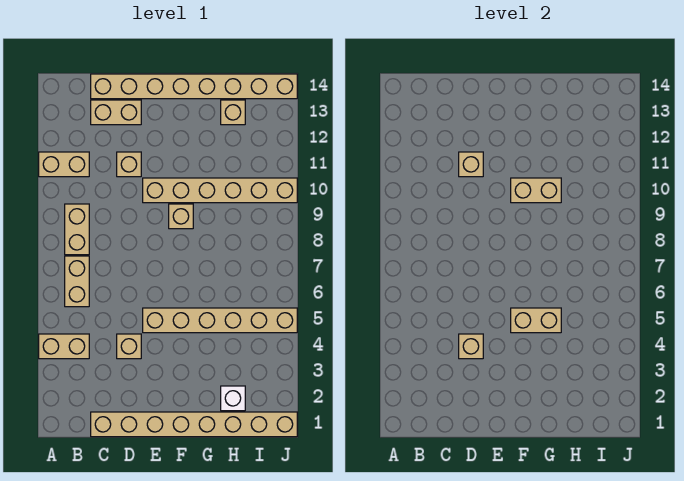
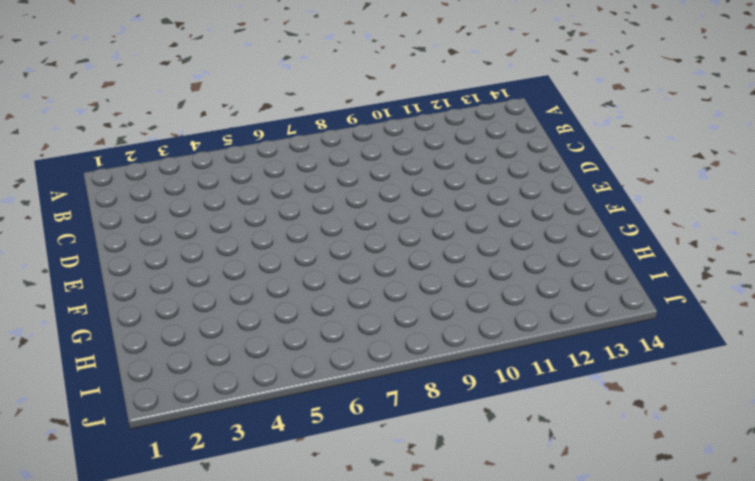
none -> tan 1x2 brick [39,334,89,359]
none -> tan 1x2 brick [39,152,89,177]
none -> tan 1x2 brick [65,256,89,307]

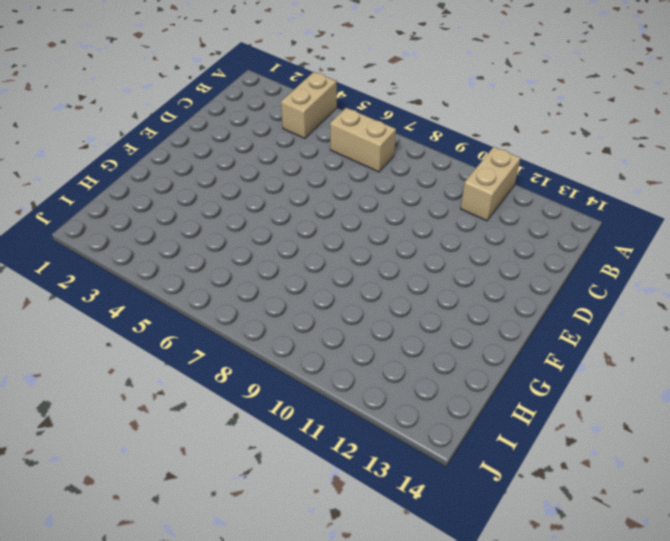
none -> tan 1x2 brick [65,204,89,255]
none -> tan 1x8 brick [91,412,297,437]
none -> tan 1x2 brick [91,100,141,125]

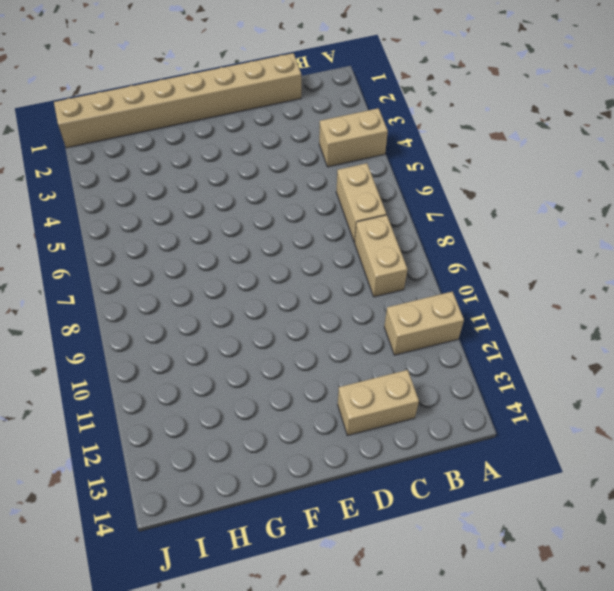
none -> tan 1x8 brick [91,74,297,99]
none -> tan 1x1 brick [117,334,141,359]
none -> tan 1x1 brick [117,152,141,177]

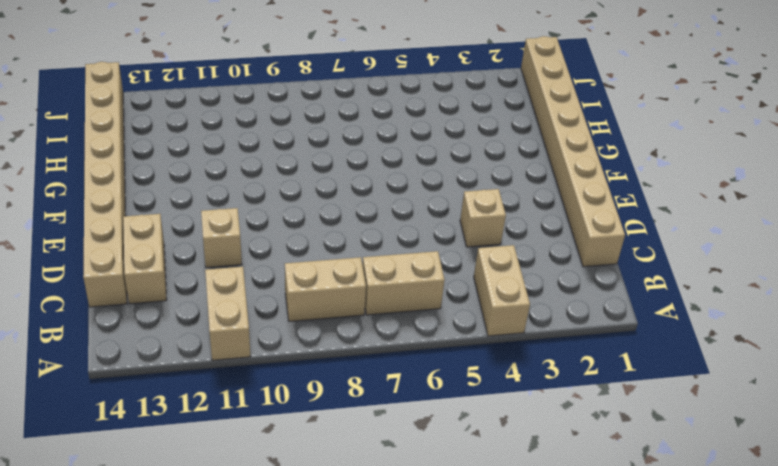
none -> tan 1x6 brick [143,308,297,333]
none -> tan 1x6 brick [143,178,297,203]
none -> tan 1x1 brick [169,204,193,229]

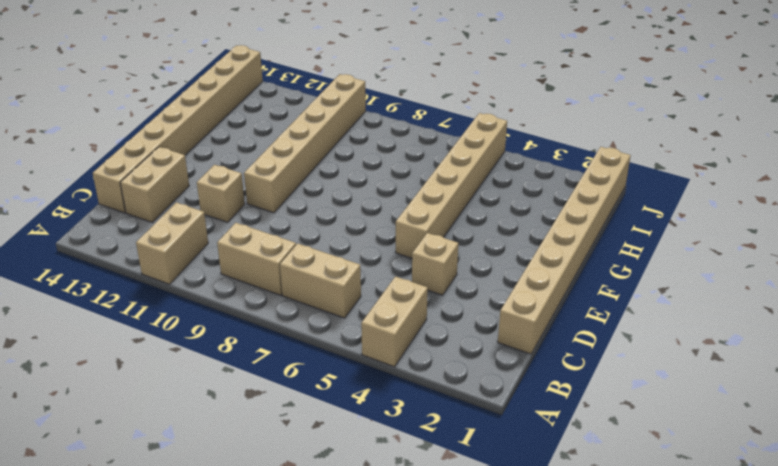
none -> tan 1x1 brick [169,204,193,229]
none -> white 1x1 brick [221,386,245,411]
none -> tan 1x1 brick [221,100,245,125]

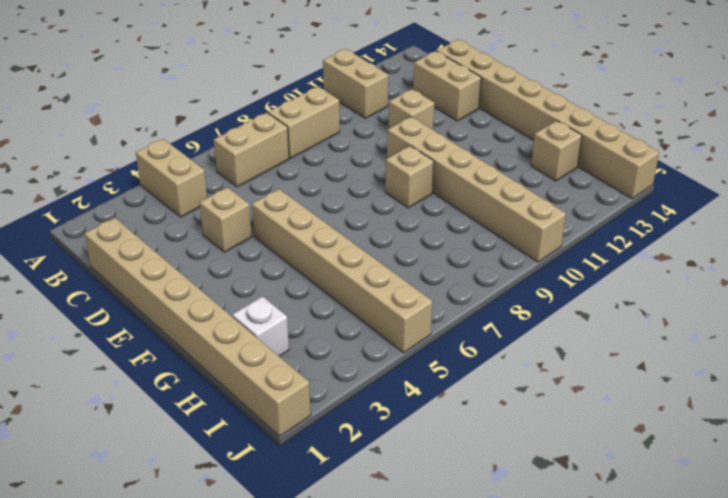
none -> tan 1x1 brick [459,334,483,359]
none -> tan 1x1 brick [459,152,483,177]
none -> tan 1x2 brick [511,308,561,333]

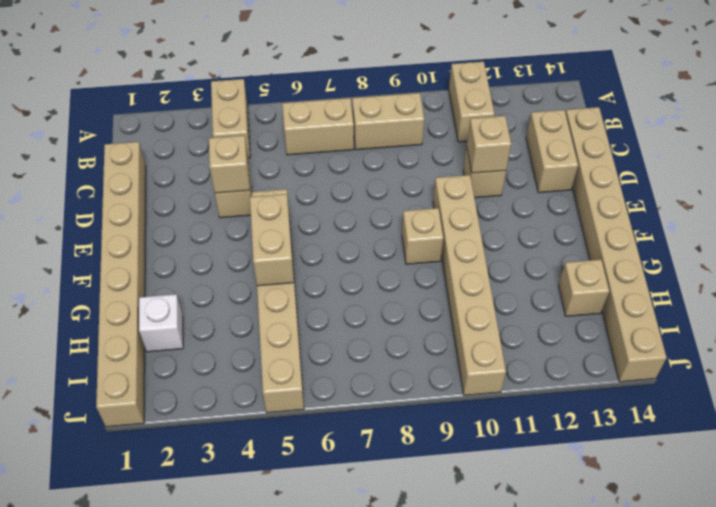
none -> tan 1x2 brick [511,178,561,203]

